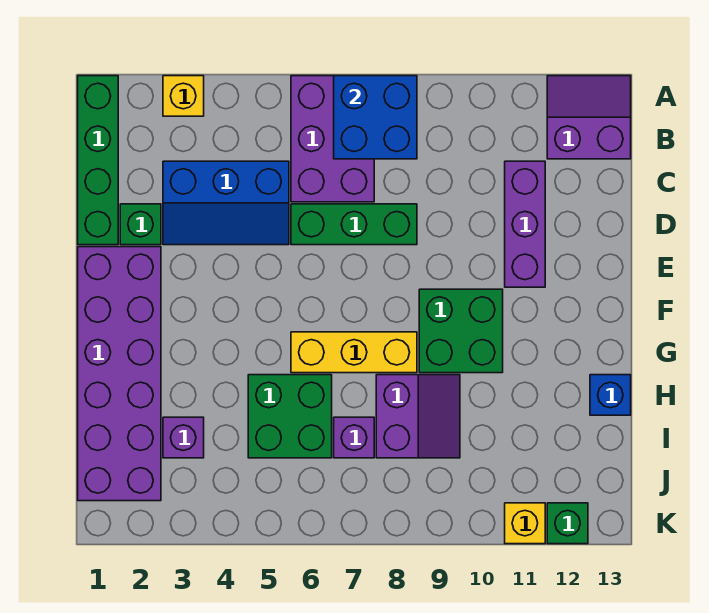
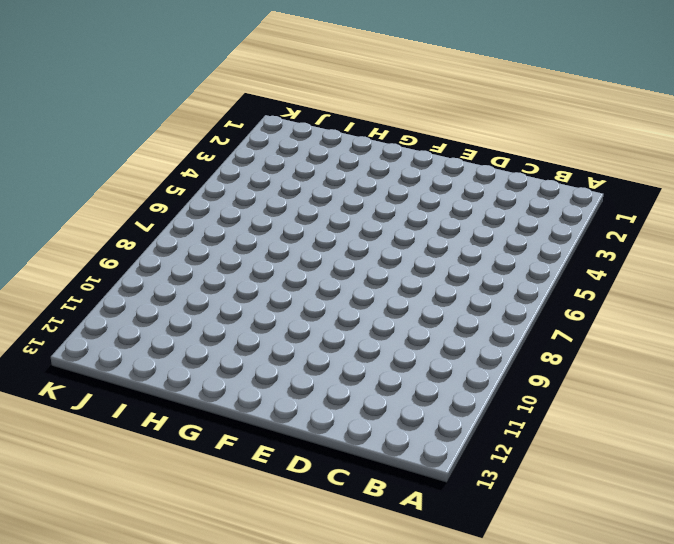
none -> green 1x4 brick [78,76,118,245]
none -> yellow 1x1 brick [163,76,204,116]
none -> purple 2x3 brick [291,76,374,202]

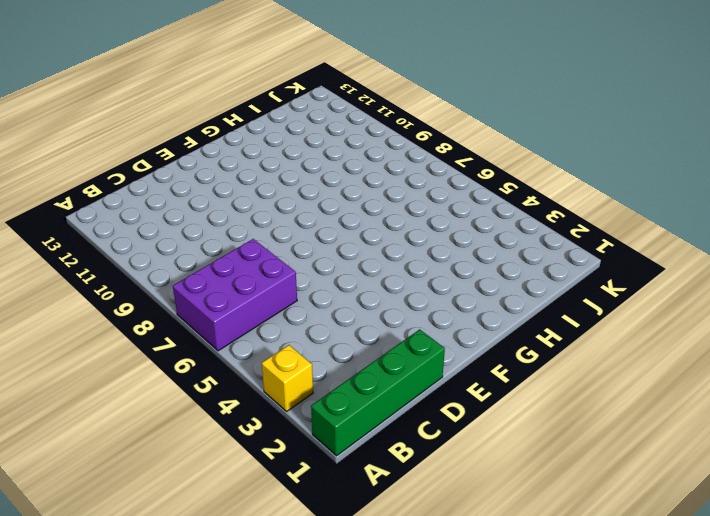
none -> purple 2x2 slope [547,76,631,159]
none -> blue 2x3 slope [163,161,289,245]
none -> purple 1x3 brick [505,161,545,287]

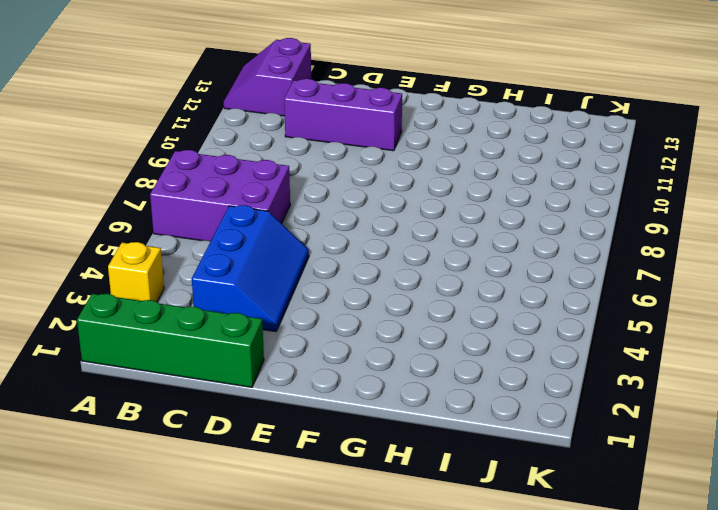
none -> green 1x1 brick [120,204,161,245]
none -> green 1x3 brick [291,204,417,245]
none -> purple 2x6 brick [78,247,161,501]

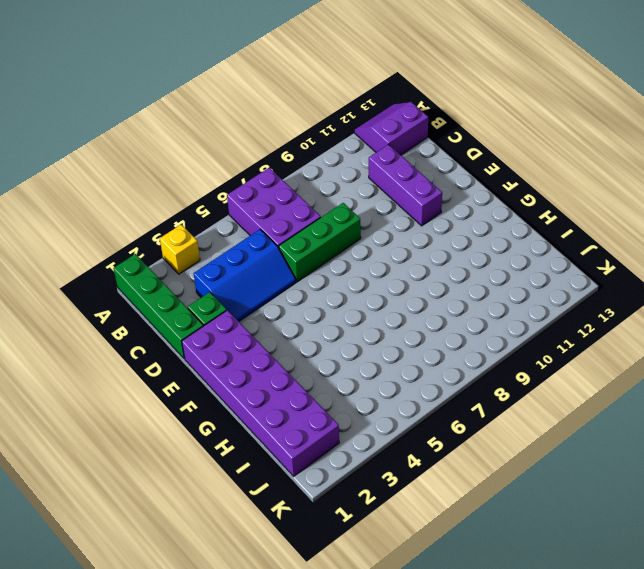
none -> green 2x2 brick [419,289,503,373]
none -> yellow 1x3 brick [291,332,417,373]
none -> green 2x2 brick [248,375,332,458]

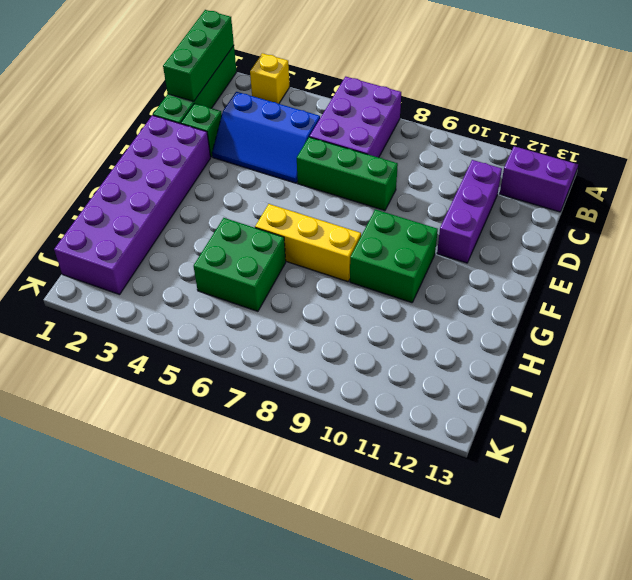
green 1x3 brick [163,10,234,101] -> none
none -> purple 2x2 slope [376,375,460,458]
none -> blue 1x1 brick [590,375,631,415]
none -> purple 1x1 brick [163,417,204,458]

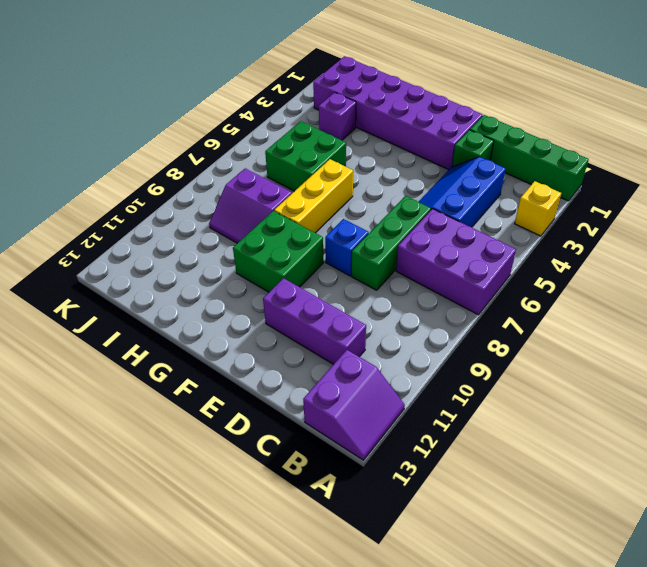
blue 1x1 brick [325,219,369,276] -> blue 1x1 brick moved to [590,375,631,415]
none -> purple 1x1 brick [334,417,374,458]
none -> yellow 1x1 brick [505,503,545,544]
none -> green 1x1 brick [547,503,588,544]

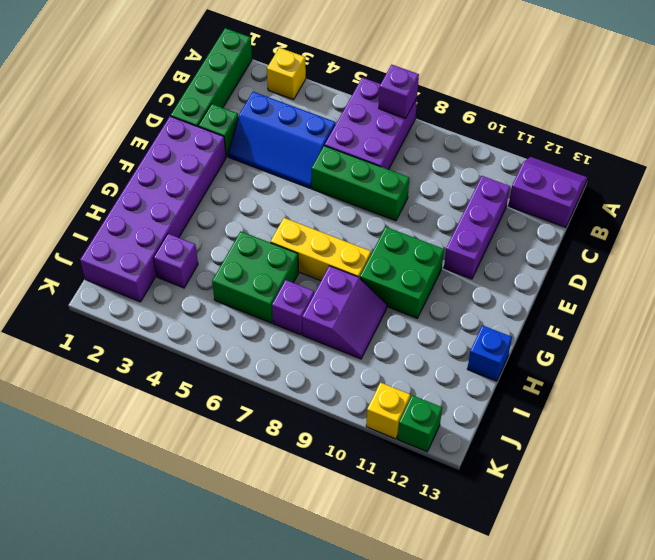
purple 1x1 brick [379,65,419,118] -> blue 2x2 brick [334,76,417,159]

